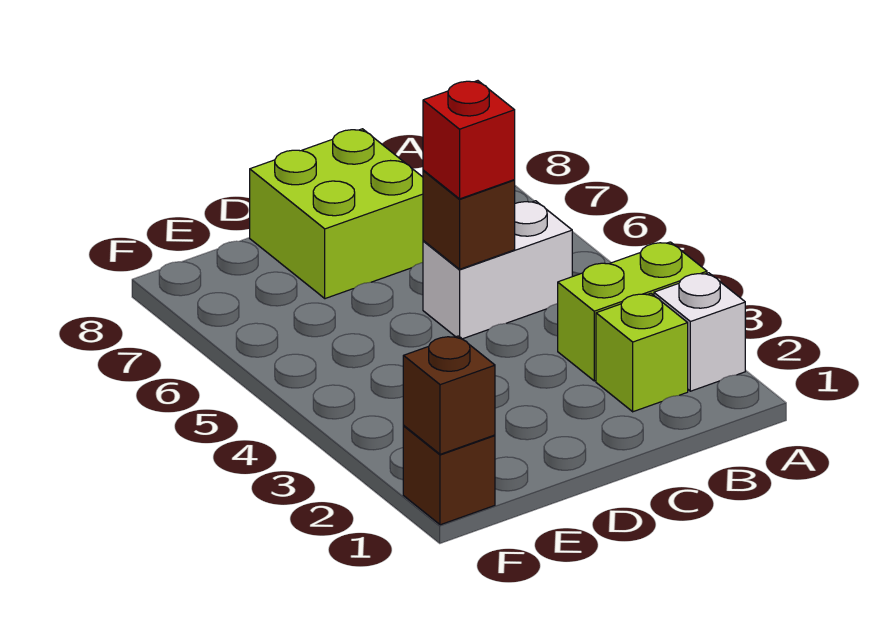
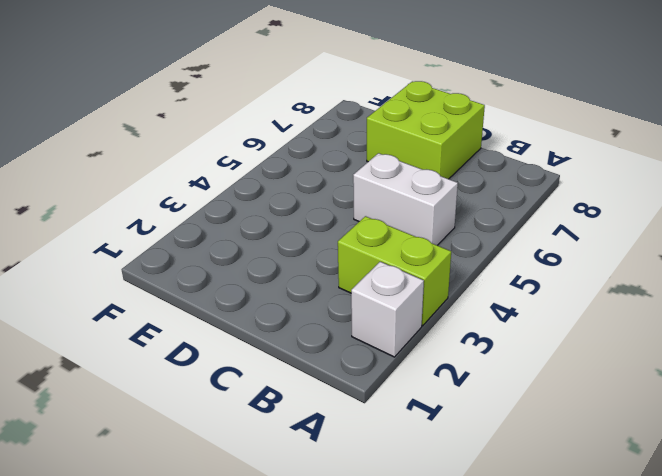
none -> lime 1x1 brick [596,293,688,412]
none -> brown 1x1 brick [403,426,495,525]

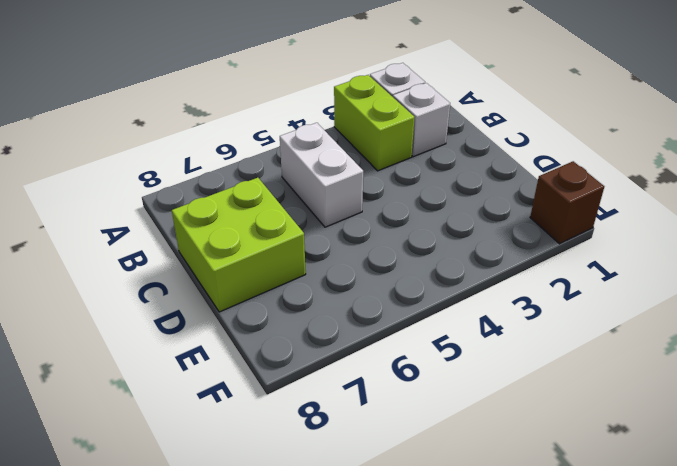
white 1x1 brick [393,83,450,157] -> lime 1x1 brick [596,293,688,412]
none -> brown 1x1 brick [423,170,515,269]
none -> brown 1x1 brick [403,336,495,454]

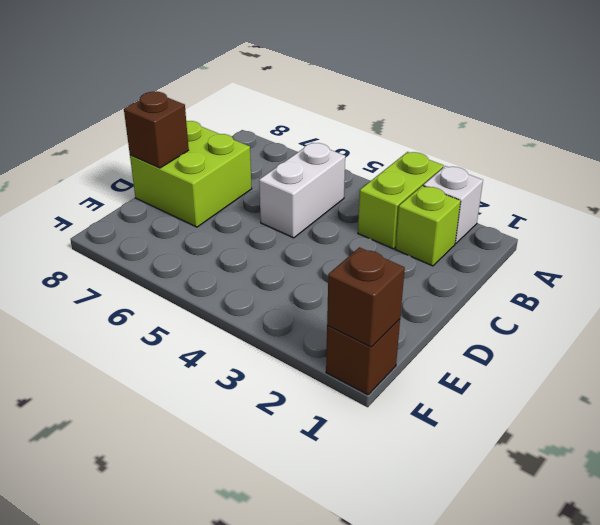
brown 1x1 brick [124,92,189,168] -> brown 1x1 brick moved to [423,170,515,269]
none -> red 1x1 brick [423,81,515,199]

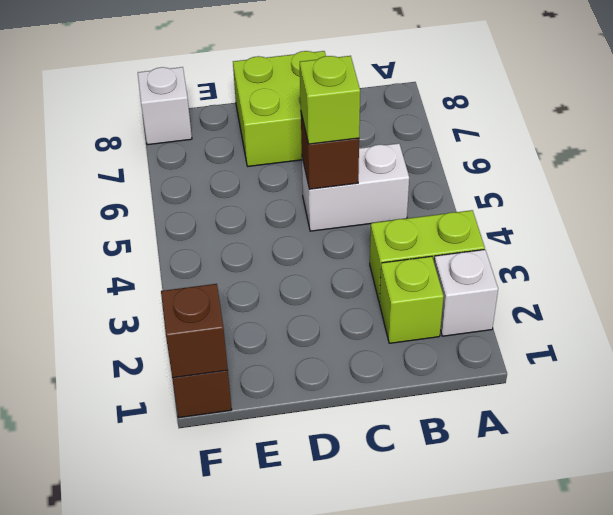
lime 1x1 brick [300,56,360,144] -> red 1x1 brick [423,81,515,199]
white 1x1 brick [138,67,192,145] -> none

